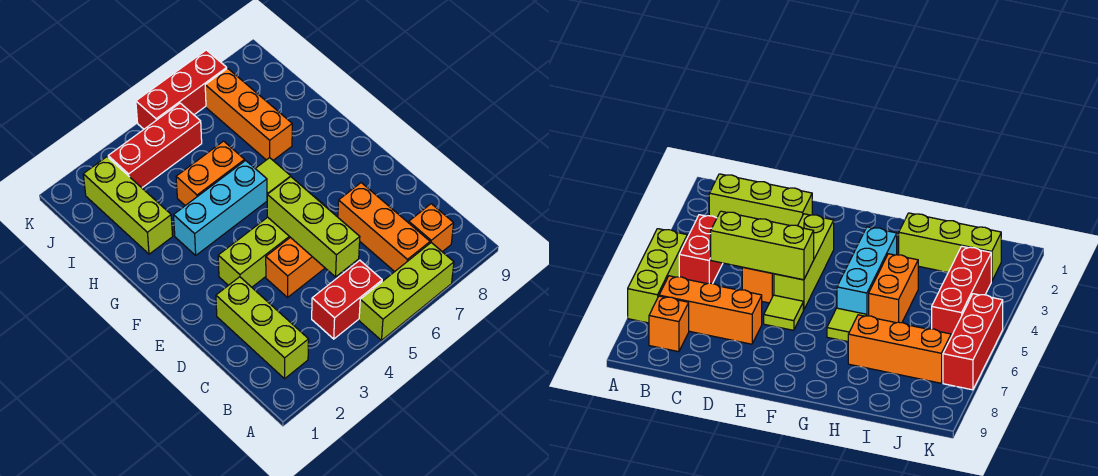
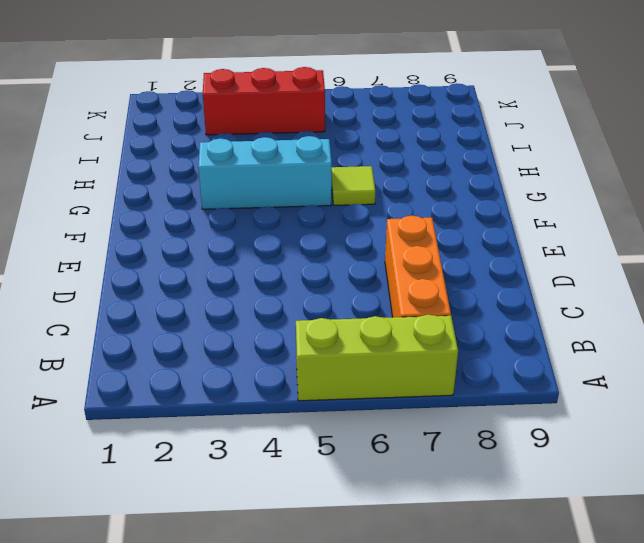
none -> lime 1x3 brick [216,277,309,379]
none -> red 1x2 brick [312,260,382,339]
none -> orange 1x1 brick [409,204,454,252]

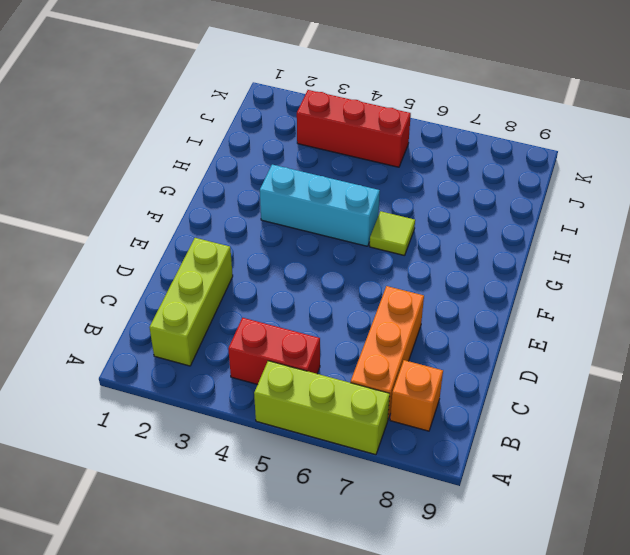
none -> orange 1x2 brick [266,237,325,297]
none -> lime 1x3 brick [218,217,290,287]
none -> lime 1x1 tile [764,295,803,330]

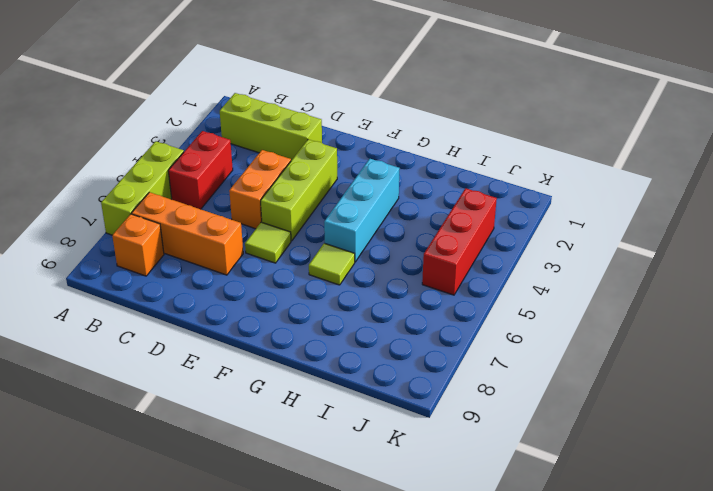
none -> lime 1x3 brick [83,157,173,254]
none -> orange 1x2 brick [176,141,245,206]
none -> orange 1x3 brick [205,68,292,160]

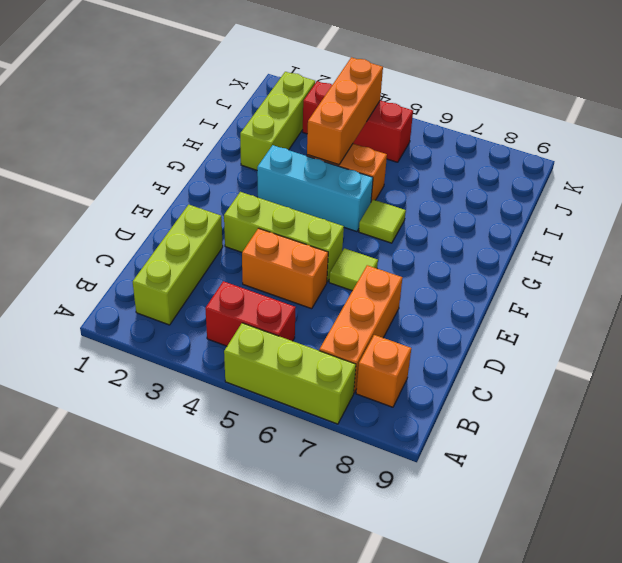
orange 1x3 brick [307,57,383,165] -> orange 1x3 brick moved to [205,68,292,160]
none -> red 1x3 brick [136,50,227,129]
none -> lime 1x3 brick [267,177,360,277]

